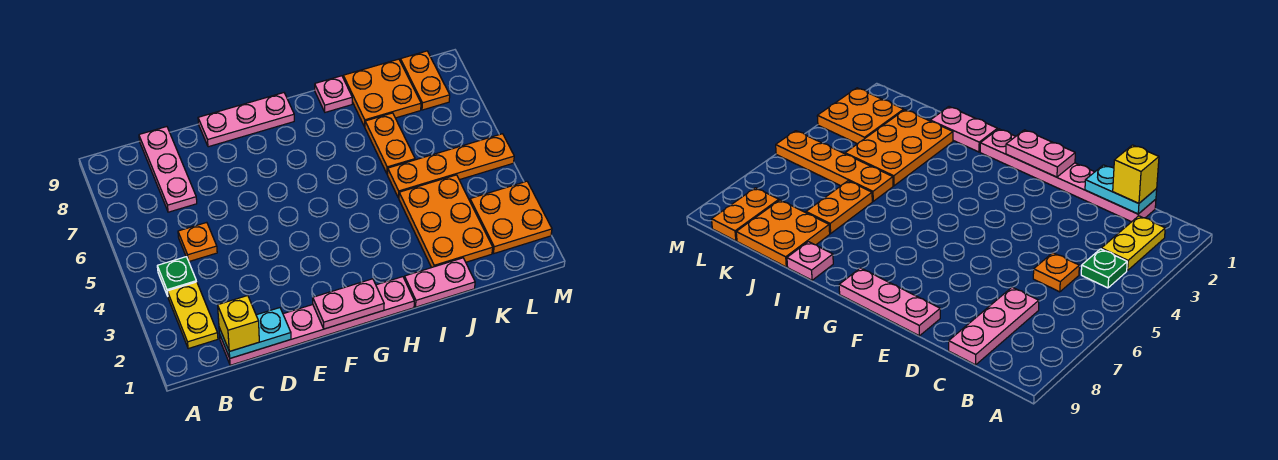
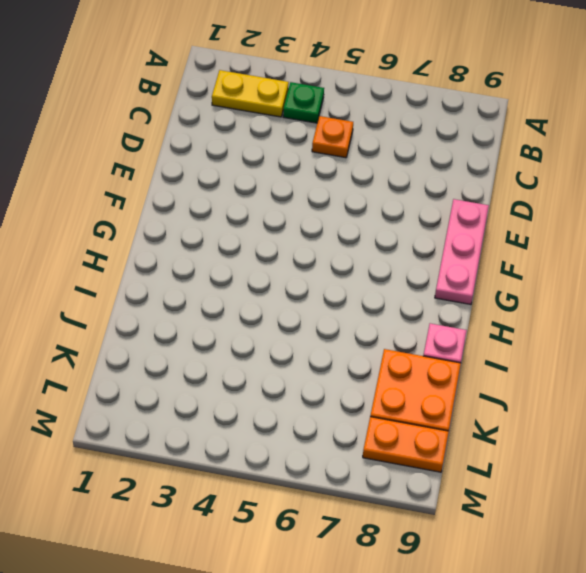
none -> pink 1x6 plate [220,277,414,365]
none -> pink 1x3 plate [139,127,197,212]
none -> pink 1x2 plate [404,258,475,307]

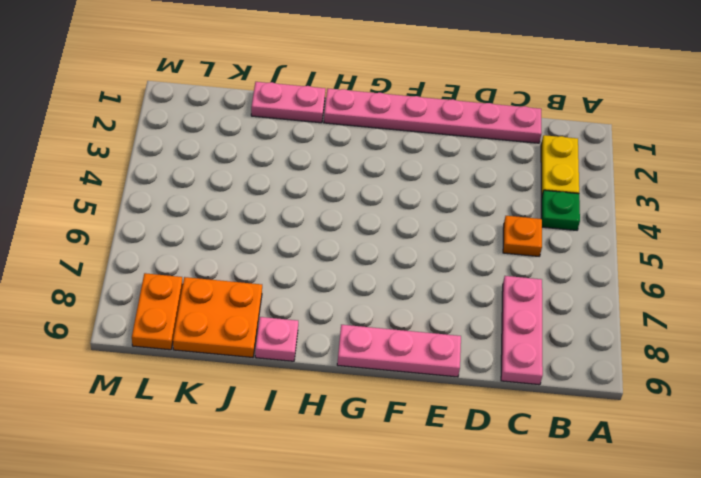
none -> orange 2x3 plate [399,175,493,268]
none -> orange 1x4 plate [387,134,514,198]
none -> orange 1x2 plate [365,113,415,174]

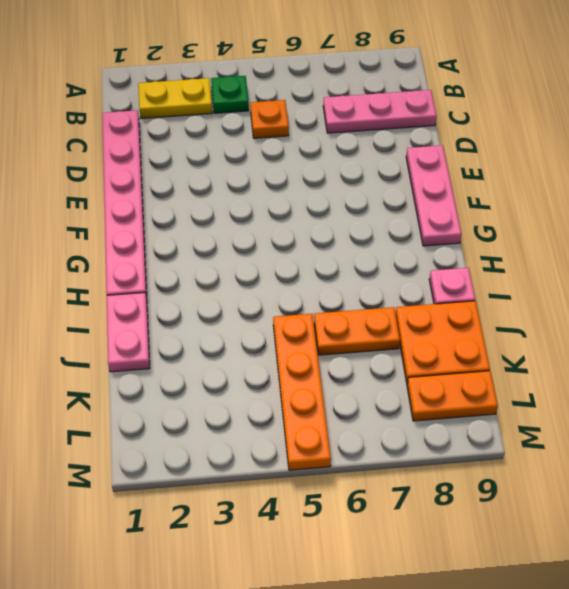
none -> orange 2x3 plate [399,175,493,268]
none -> orange 2x2 plate [470,181,552,254]
none -> cyan 1x2 plate [219,308,291,358]

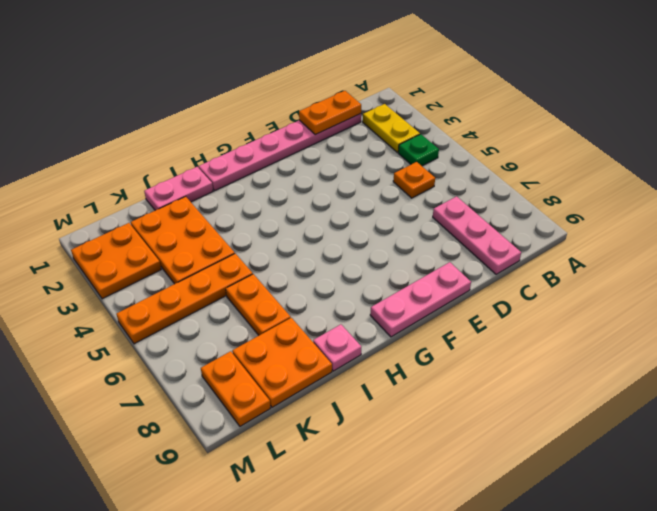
orange 1x2 plate [299,91,361,135] -> cyan 1x2 plate [219,308,291,358]
none -> pink 1x2 plate [313,279,384,329]
none -> yellow 1x1 brick [218,296,259,351]

